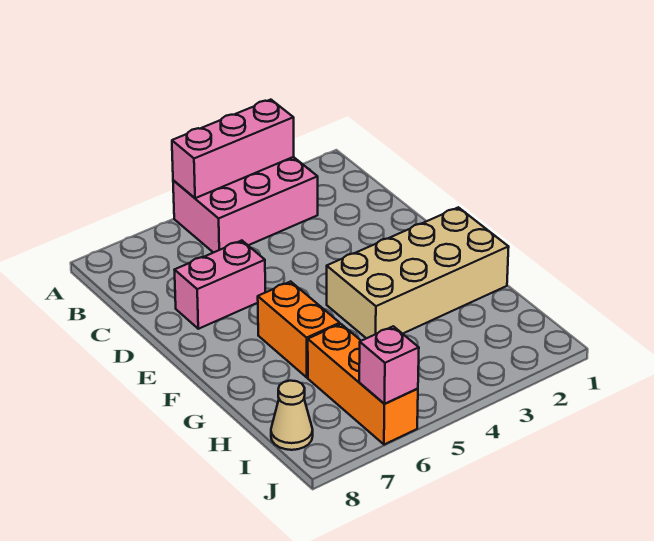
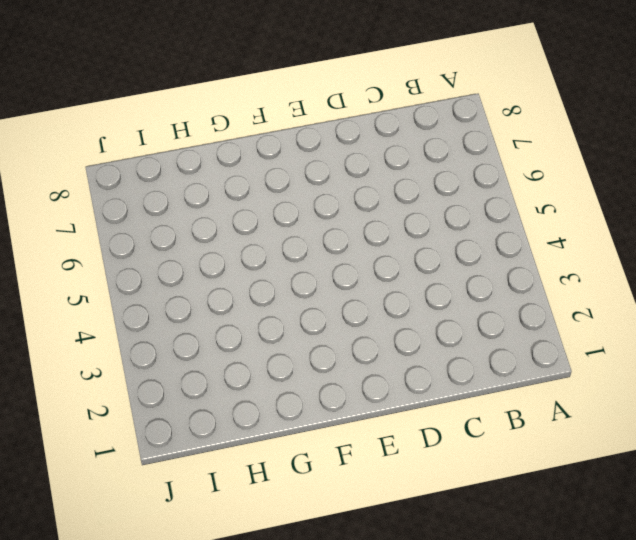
none -> pink 2x3 brick [173,157,318,253]
none -> pink 1x2 brick [175,241,265,329]

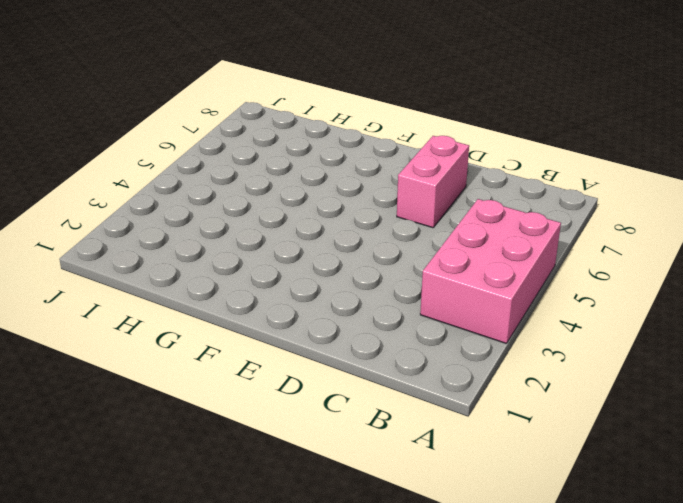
none -> tan 2x4 brick [327,207,509,338]
none -> orange 1x2 brick [258,282,340,377]

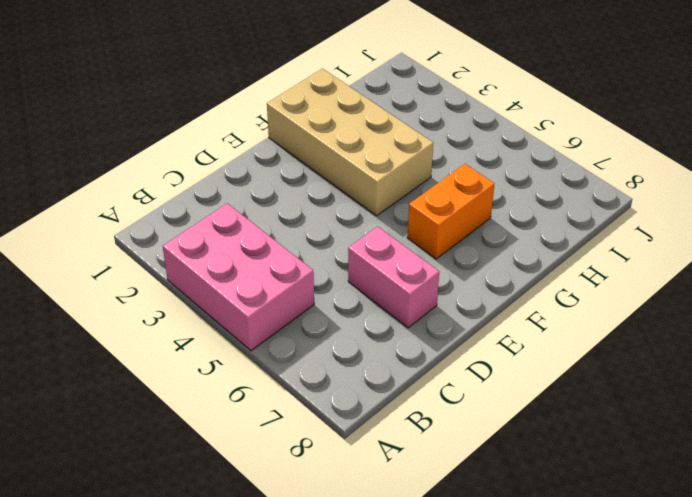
none -> orange 1x3 brick [308,324,418,444]
none -> tan 1x1 cone [271,381,313,450]

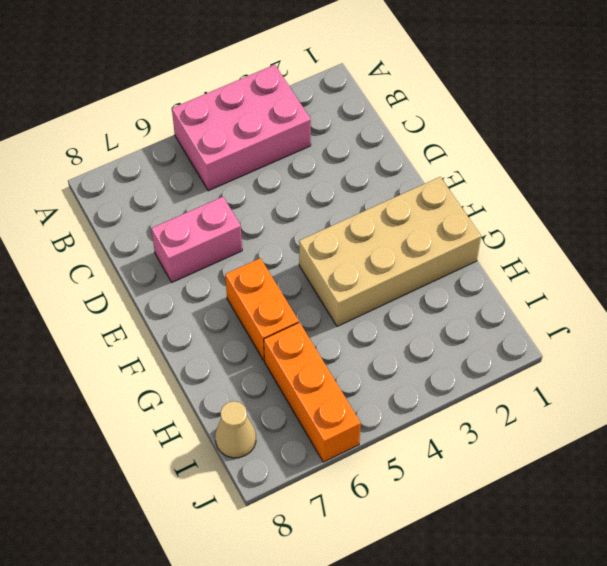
none -> pink 1x3 brick [172,100,294,198]
none -> pink 1x1 brick [359,326,419,404]

